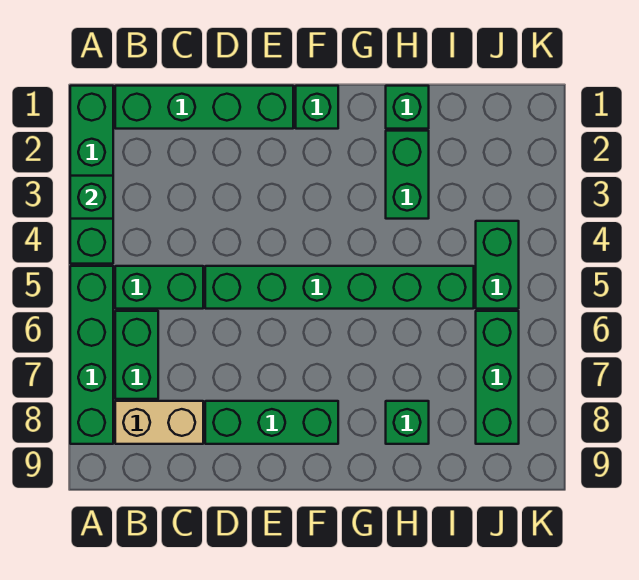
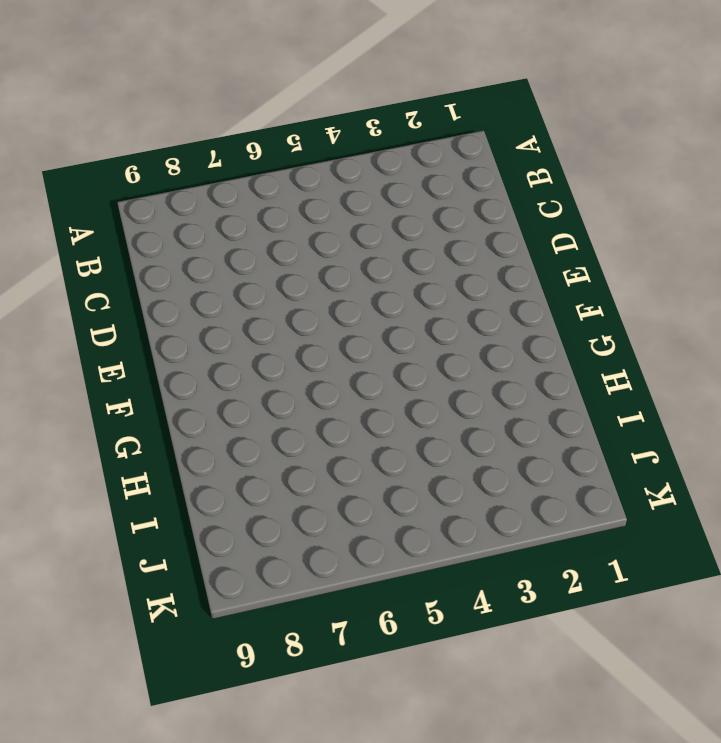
none -> green 1x4 brick [70,86,113,264]
none -> green 1x4 brick [70,266,113,444]
none -> green 1x4 brick [115,86,293,129]

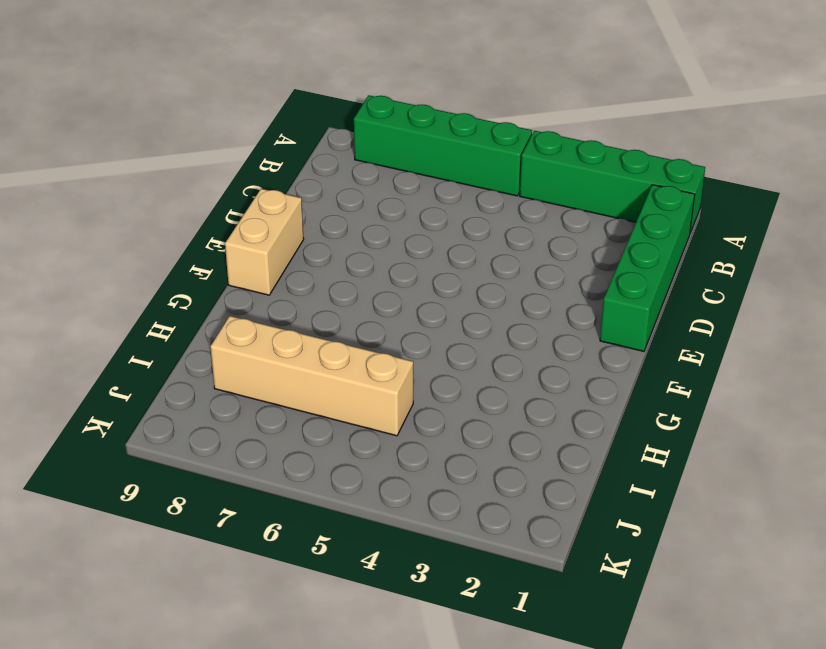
tan 1x2 brick [225,189,304,295] -> tan 1x2 brick moved to [115,401,203,444]
tan 1x4 brick [210,316,413,436] -> green 1x6 brick [205,266,474,309]
none -> green 1x2 brick [115,266,203,309]
none -> green 1x2 brick [115,311,158,399]
none -> green 1x3 brick [205,401,338,444]

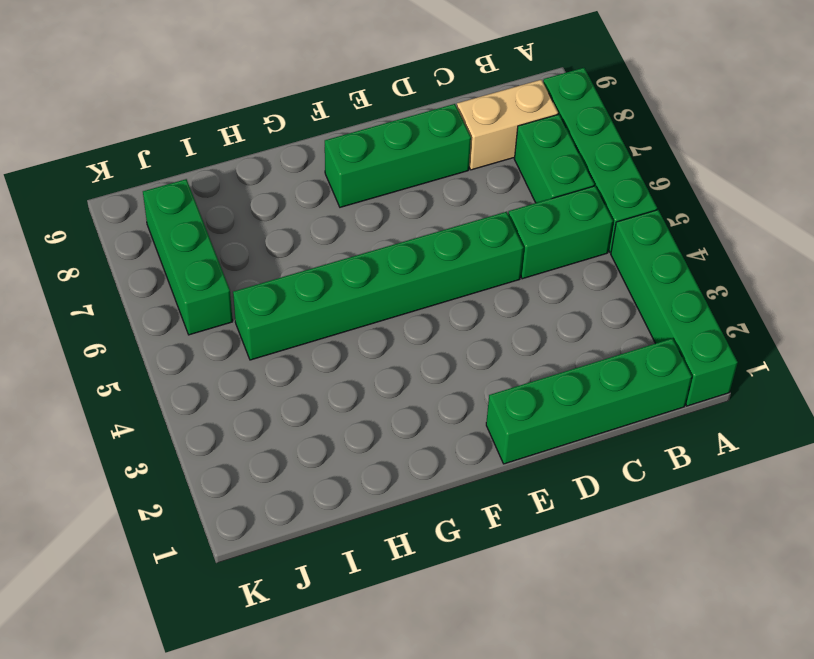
none -> green 1x1 brick [296,86,338,129]
none -> green 1x1 brick [386,86,429,129]
none -> green 1x2 brick [386,131,429,219]

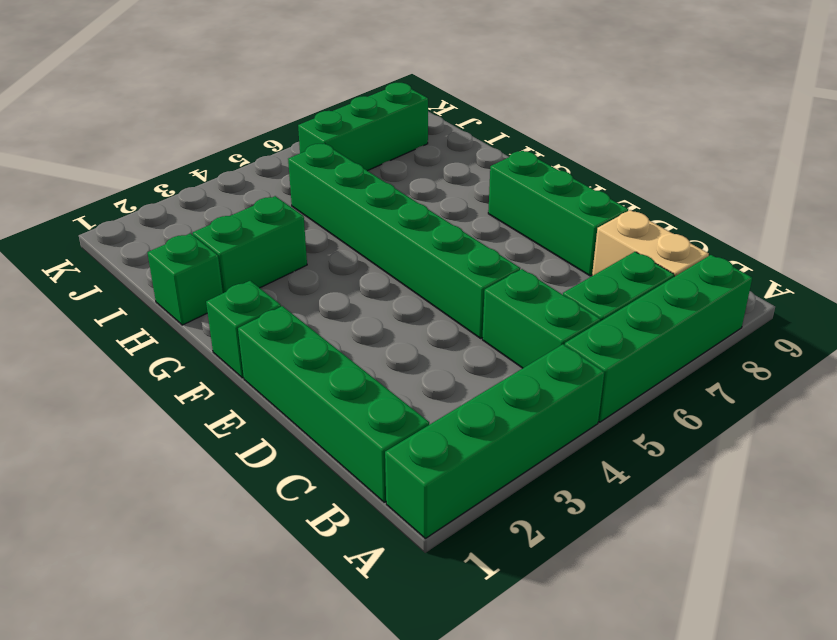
none -> green 1x1 brick [386,401,429,444]
none -> green 1x2 brick [476,221,519,309]
none -> green 1x1 brick [70,176,113,219]

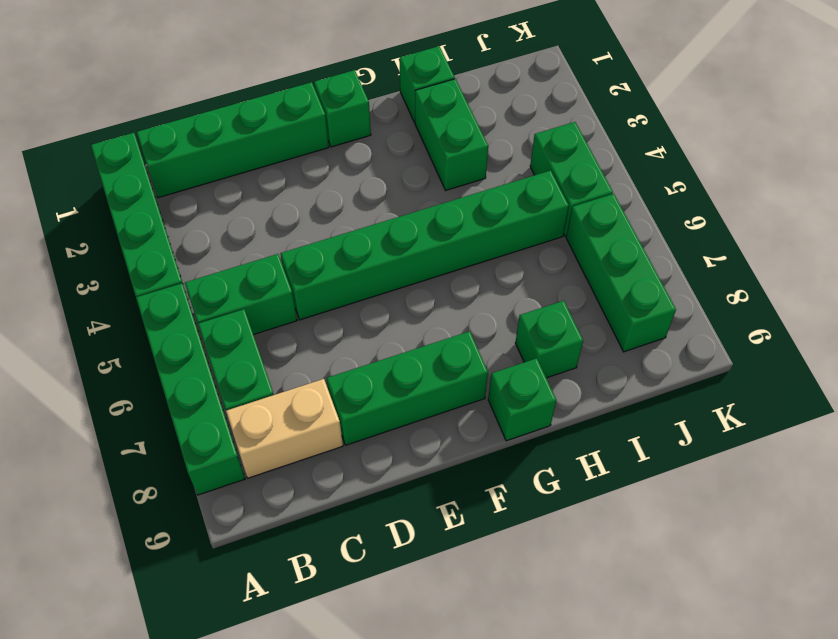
green 1x1 brick [488,358,556,441] -> green 1x1 brick moved to [70,176,113,219]

